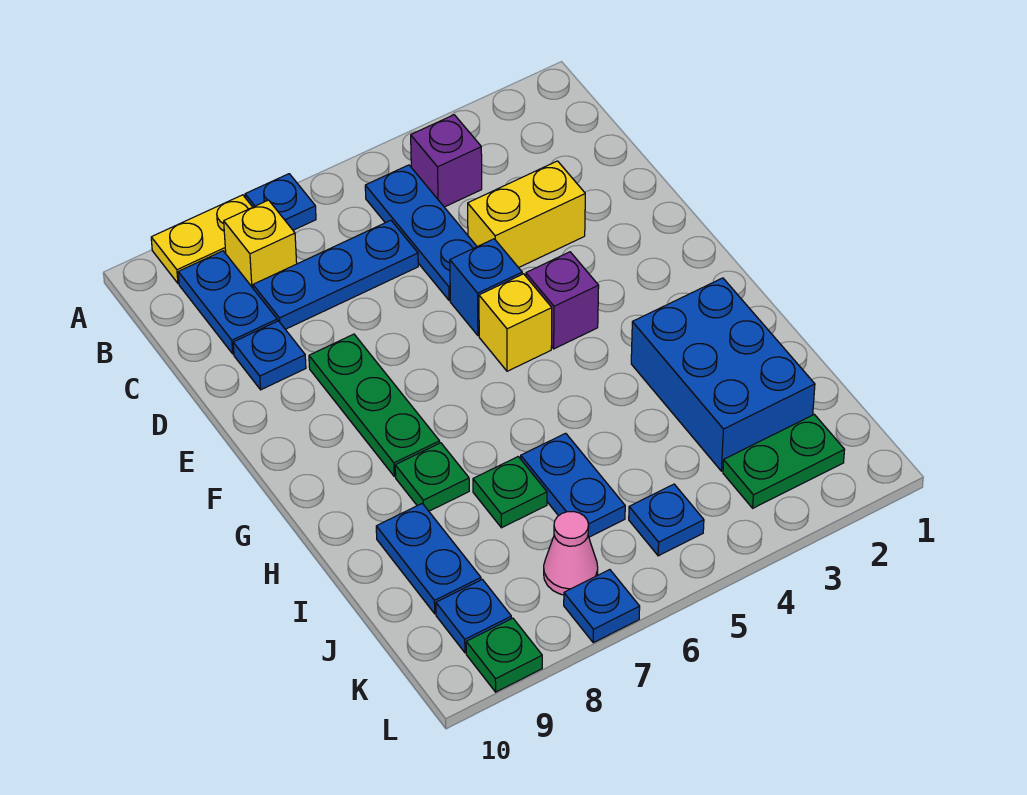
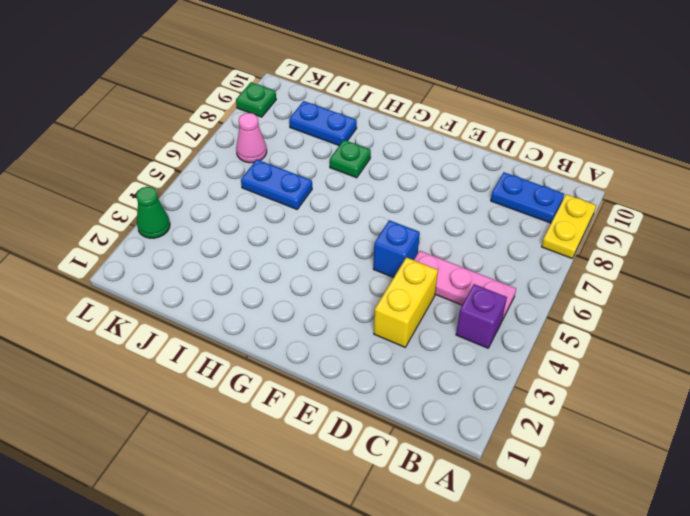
pink 1x3 plate [414,251,516,320] -> blue 1x3 plate [365,165,477,300]
green 1x1 cone [136,187,170,238] -> none
none -> blue 1x1 plate [245,174,316,230]
none -> yellow 1x1 brick [224,200,297,288]
none -> blue 1x3 plate [253,220,418,329]

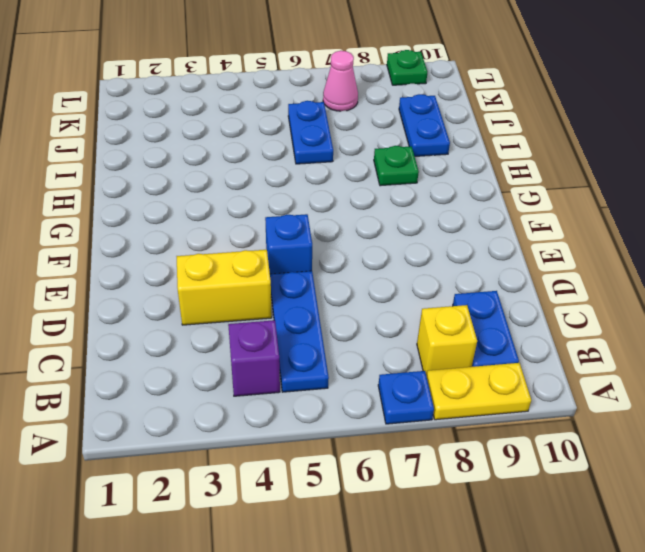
none -> blue 1x3 plate [253,220,418,329]
none -> blue 1x1 plate [233,321,306,390]
none -> green 1x3 plate [309,334,440,476]

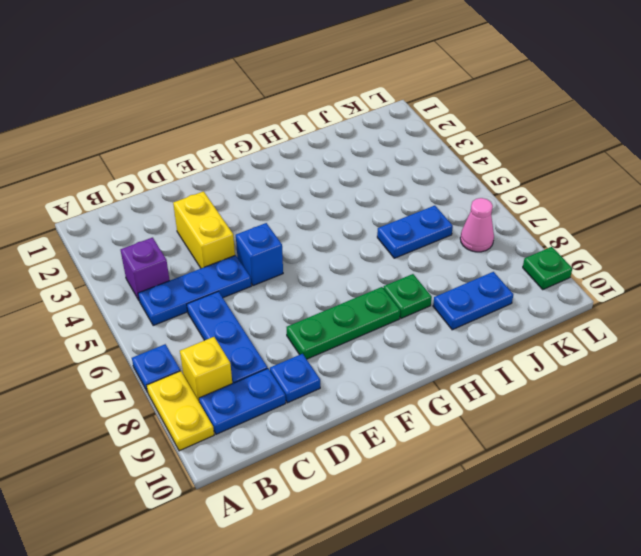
none -> purple 1x1 brick [526,252,599,349]
none -> yellow 1x1 brick [479,274,552,371]
none -> blue 2x3 brick [631,278,815,471]

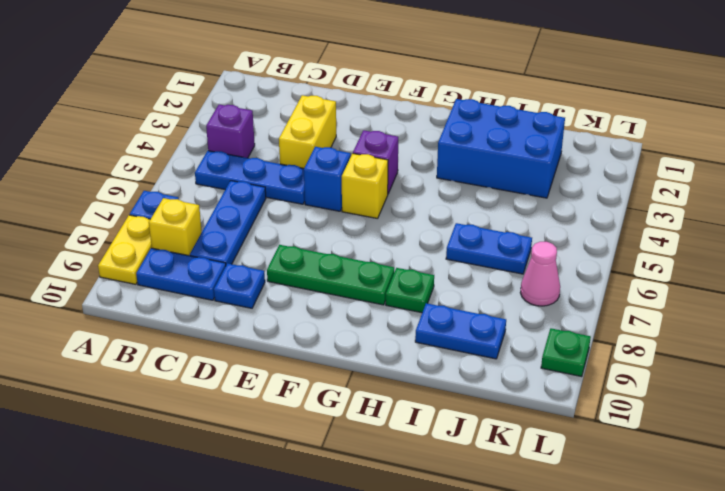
none -> green 1x1 plate [473,457,547,528]
none -> green 1x2 plate [723,414,844,508]
none -> blue 1x1 plate [629,484,704,556]

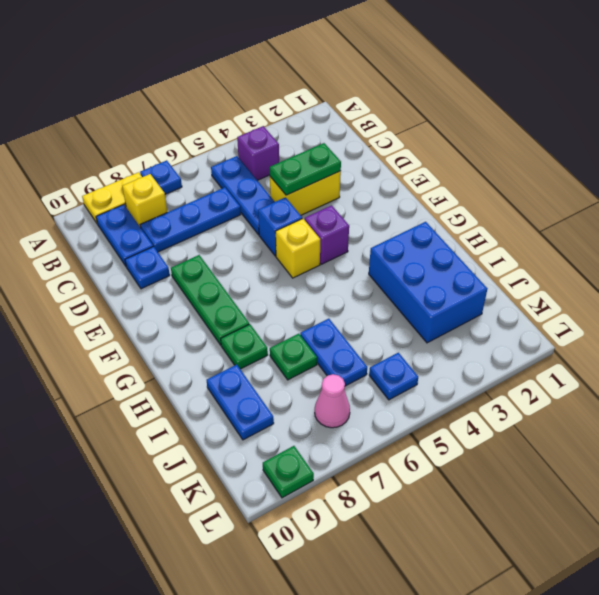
green 1x2 plate [270,143,341,195] -> green 1x2 plate moved to [723,414,844,508]
none -> blue 1x1 plate [436,579,511,653]
none -> blue 1x1 plate [564,570,640,643]

